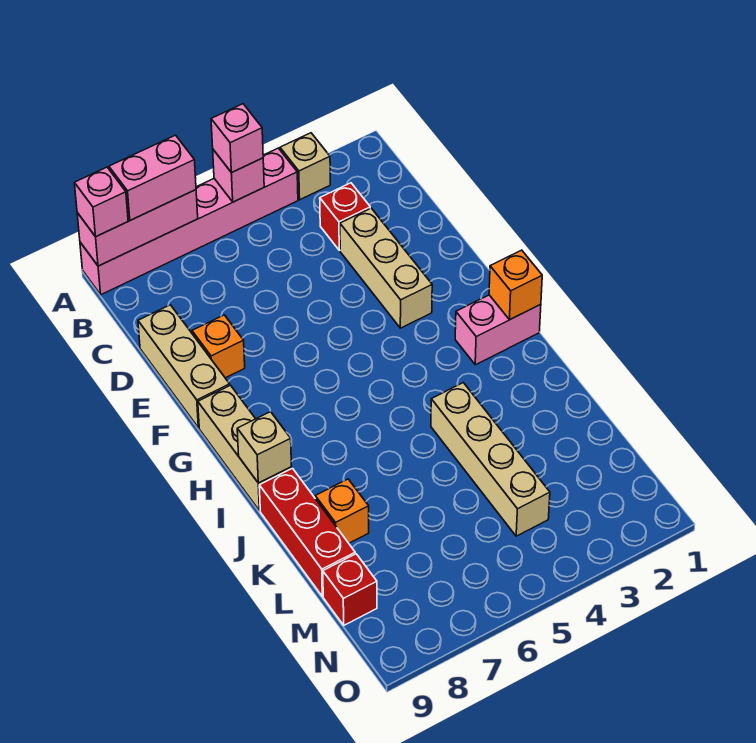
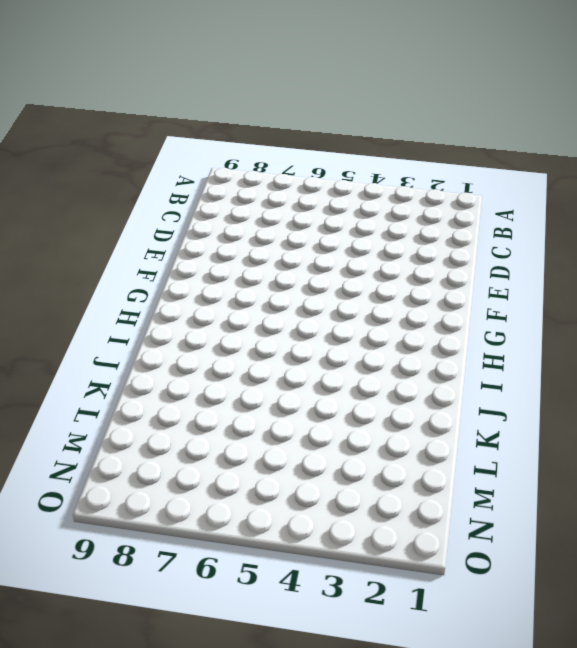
none -> tan 1x1 brick [280,133,330,200]
none -> pink 1x6 brick [80,148,298,295]
none -> red 1x1 brick [320,183,370,250]

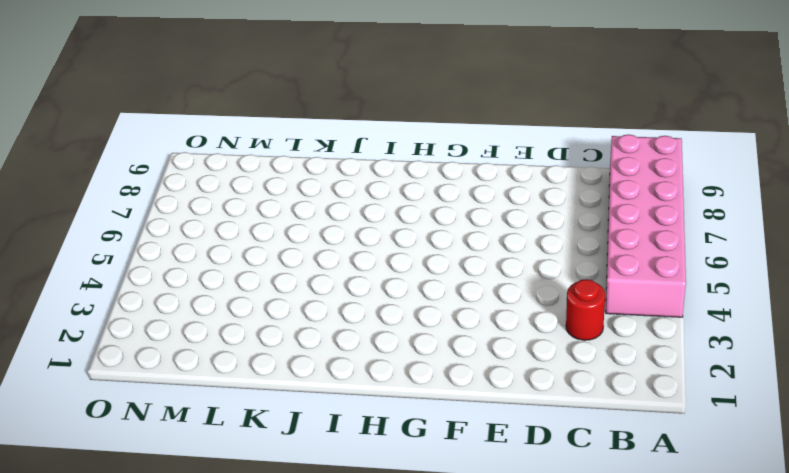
pink 2x6 brick [606,135,686,317] -> pink 1x6 brick [80,148,298,295]
red 1x1 round brick [566,279,605,340] -> red 1x1 brick [320,183,370,250]
none -> tan 1x1 brick [280,133,330,200]
none -> tan 1x3 brick [340,208,432,328]
none -> tan 1x3 brick [138,305,230,428]

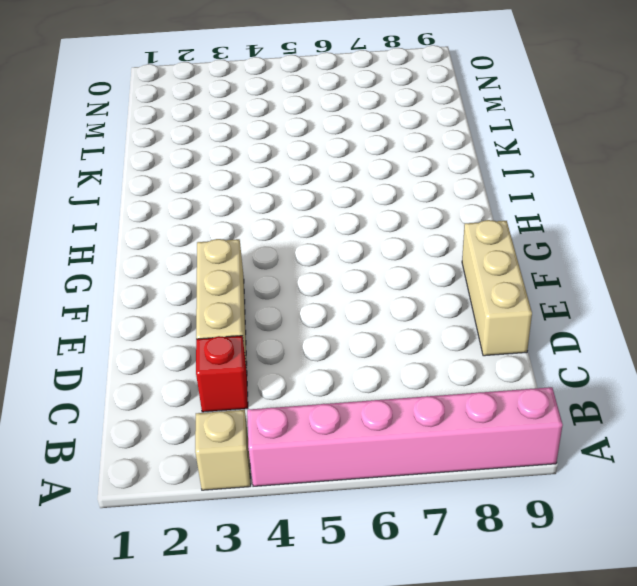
none -> orange 1x1 brick [192,315,245,378]
none -> tan 1x3 brick [198,385,292,511]
none -> pink 1x2 brick [455,295,541,365]

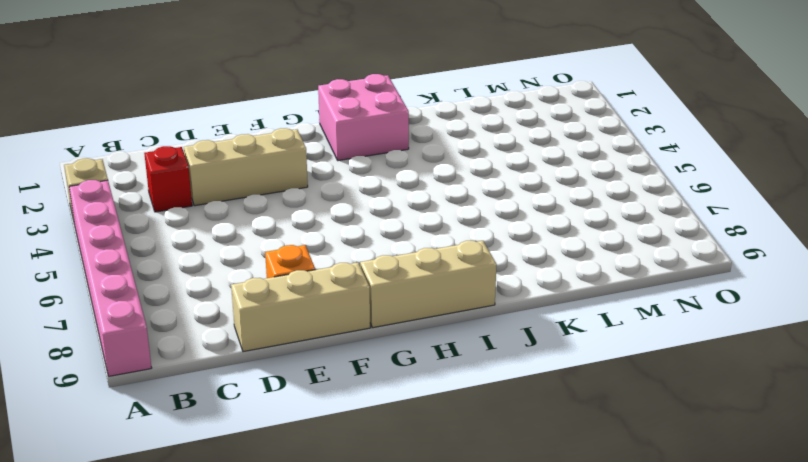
pink 2x2 brick [318,74,409,161] -> pink 1x2 brick [455,295,541,365]
none -> tan 1x4 brick [431,383,550,536]
none -> red 1x3 brick [259,468,355,596]
none -> orange 1x1 brick [315,479,369,543]

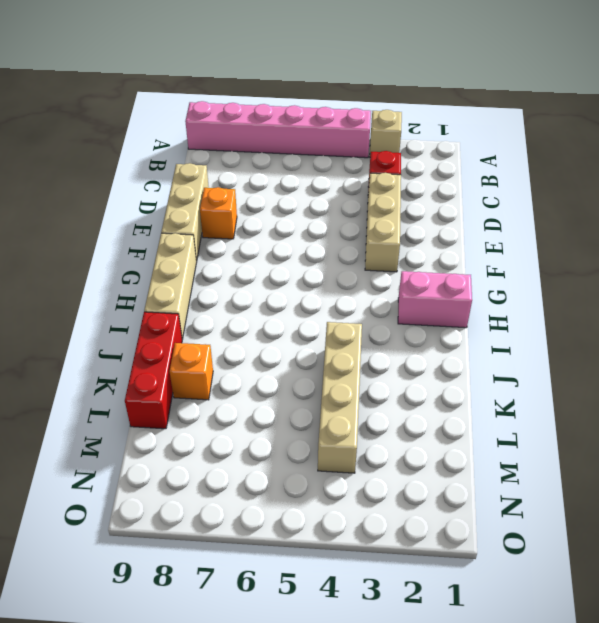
none -> red 1x1 brick [323,554,377,625]
none -> pink 1x1 brick [213,150,264,202]
none -> pink 1x3 brick [77,190,198,266]

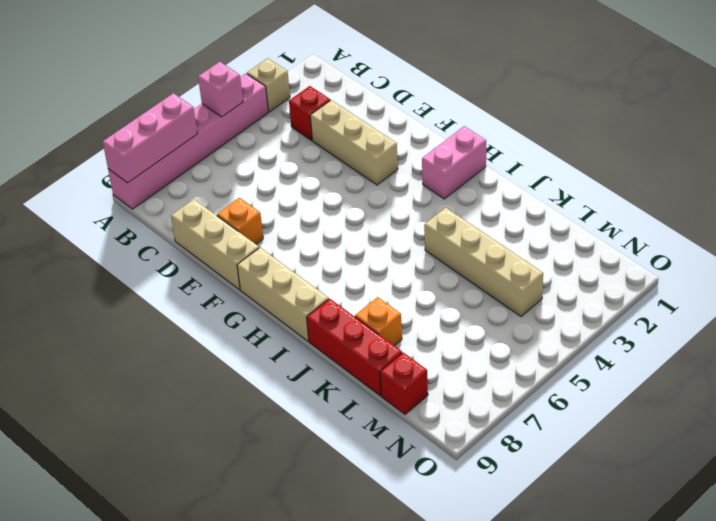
none -> orange 1x1 brick [489,250,542,320]
none -> tan 1x1 brick [237,412,291,483]
none -> pink 1x1 brick [211,104,263,173]

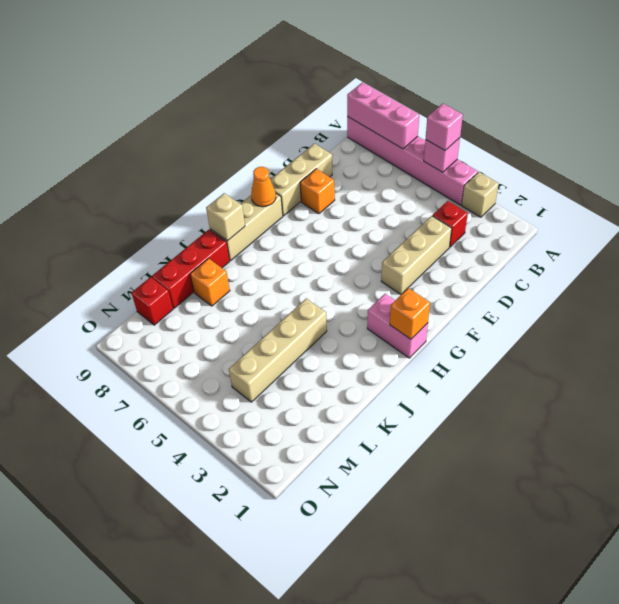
orange 1x1 cone [251,167,276,207] -> none
none -> pink 1x2 brick [109,135,196,220]
none -> pink 1x1 brick [75,167,128,237]

